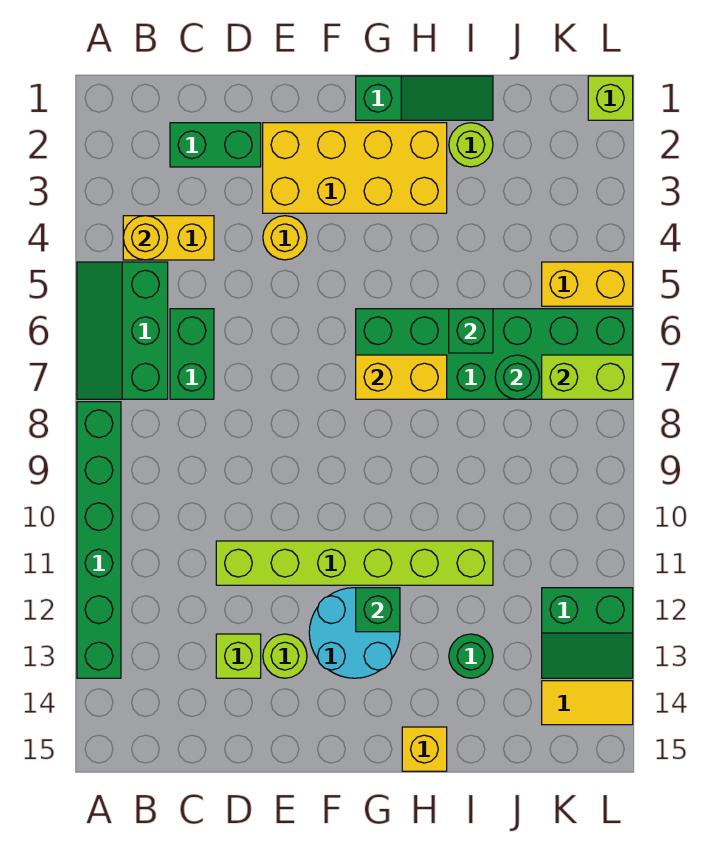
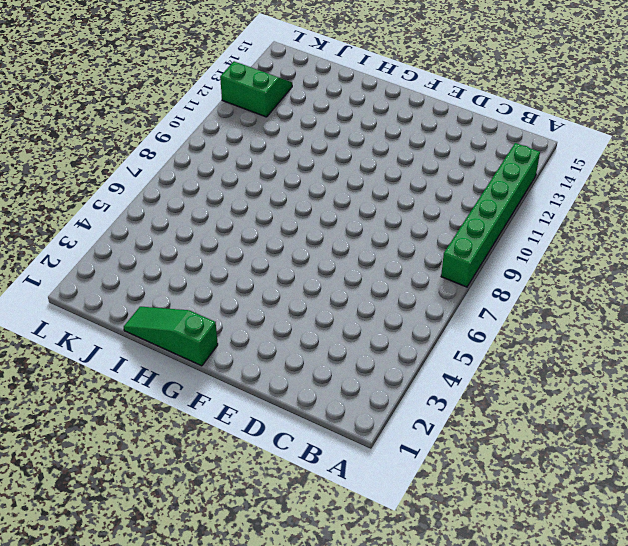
none -> green 2x3 slope [77,262,168,399]
none -> yellow 1x2 brick [123,216,214,260]
none -> green 1x2 brick [170,123,261,167]

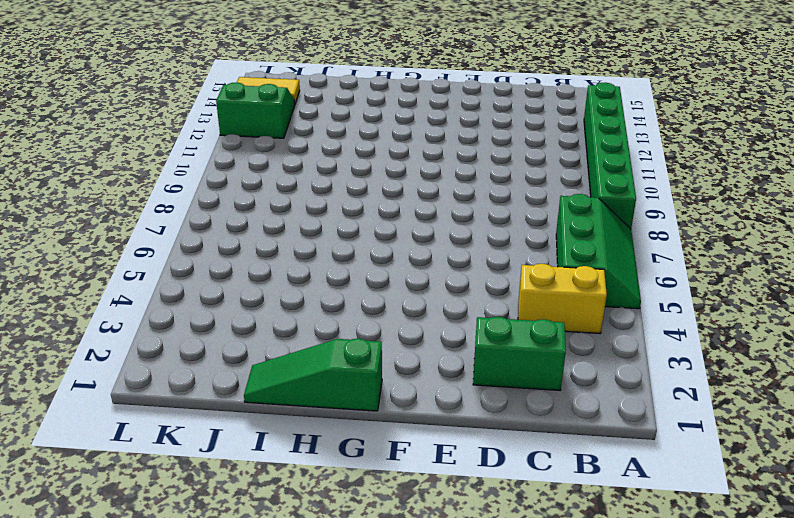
none -> green 1x2 brick [170,309,214,399]
none -> lime 1x6 brick [216,541,493,585]
none -> lime 1x1 brick [216,634,261,678]

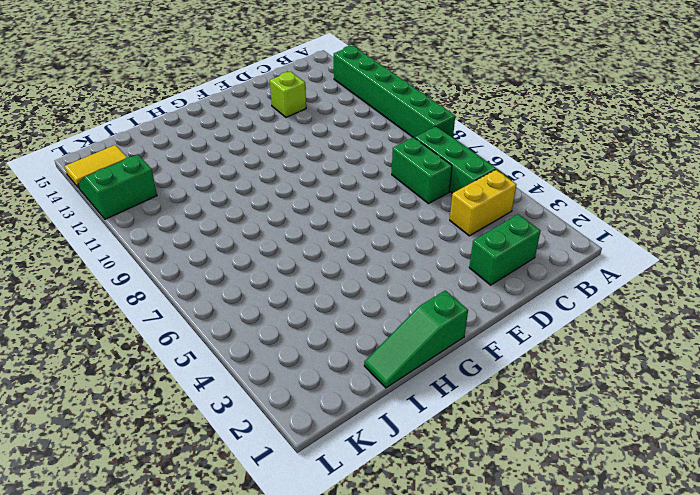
none -> lime 1x6 brick [216,541,493,585]
none -> yellow 2x4 brick [263,123,447,213]
none -> yellow 1x1 round brick [263,216,307,260]

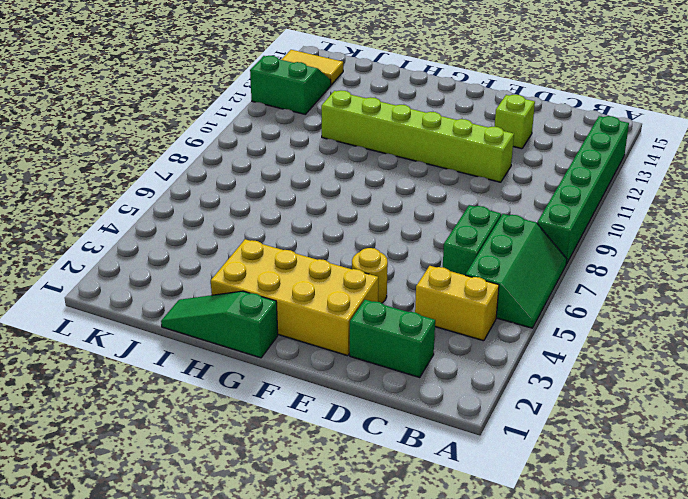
none -> lime 1x1 round brick [263,634,307,678]
none -> cyan 2x2 round brick [309,588,400,678]
none -> green 2x6 brick [356,309,633,399]

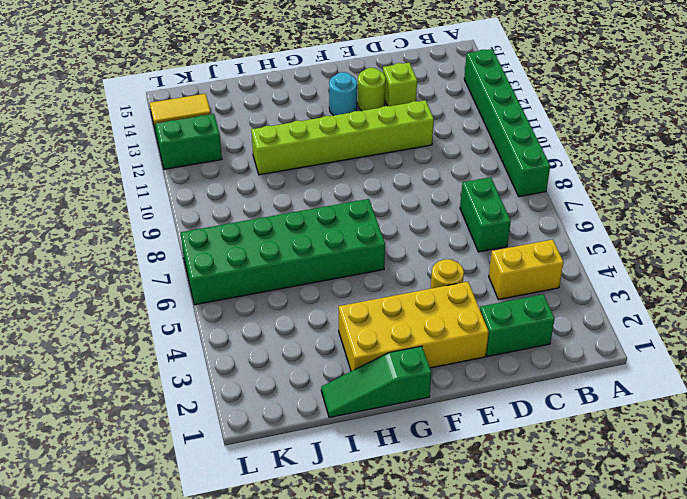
cyan 1x1 round brick [329,72,357,115] -> cyan 2x2 round brick [309,588,400,678]
none -> green 2x3 slope [77,262,168,399]
none -> yellow 1x1 brick [402,727,447,771]
none -> lime 1x1 round brick [449,123,493,167]

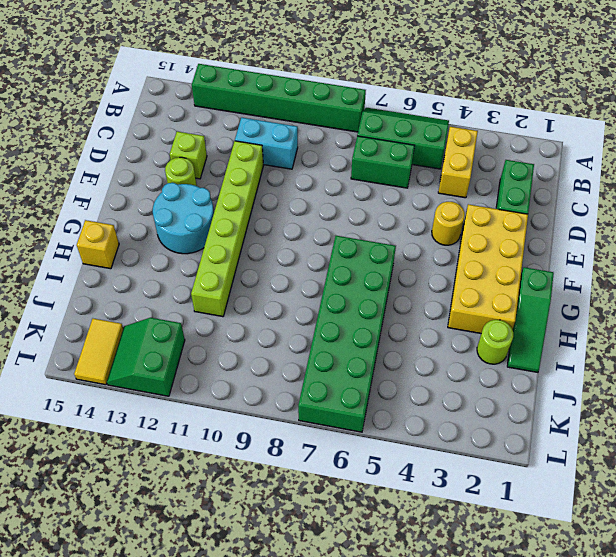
cyan 1x2 brick [235,117,298,169] -> none
none -> green 1x1 round brick [449,634,493,678]
none -> yellow 1x2 brick [542,262,633,306]
none -> lime 1x1 brick [588,76,633,120]

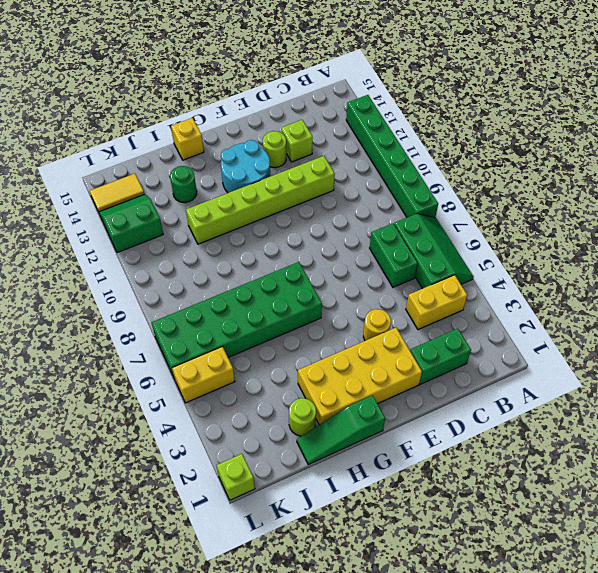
none -> yellow 1x1 round brick [123,216,168,260]
none -> yellow 1x2 brick [356,355,447,399]
none -> green 1x1 brick [356,588,400,632]

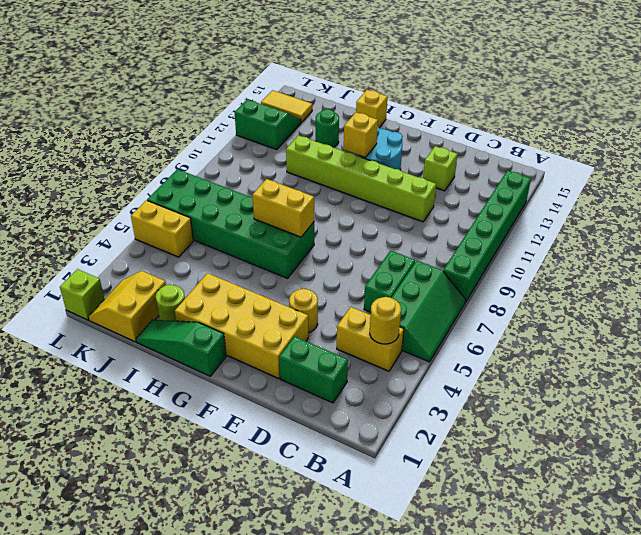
yellow 1x1 brick [344,112,378,158] -> green 1x1 brick [356,588,400,632]
yellow 2x2 slope [88,271,166,342] -> none
none -> lime 1x1 round brick [263,634,307,678]
none -> green 1x1 brick [449,309,493,353]
none -> green 1x1 round brick [495,355,540,399]

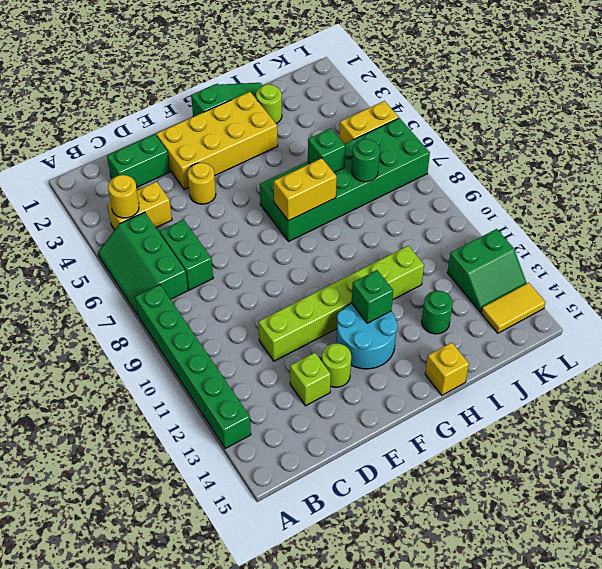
none -> lime 1x1 brick [588,76,633,120]
none -> lime 1x2 brick [542,355,633,399]

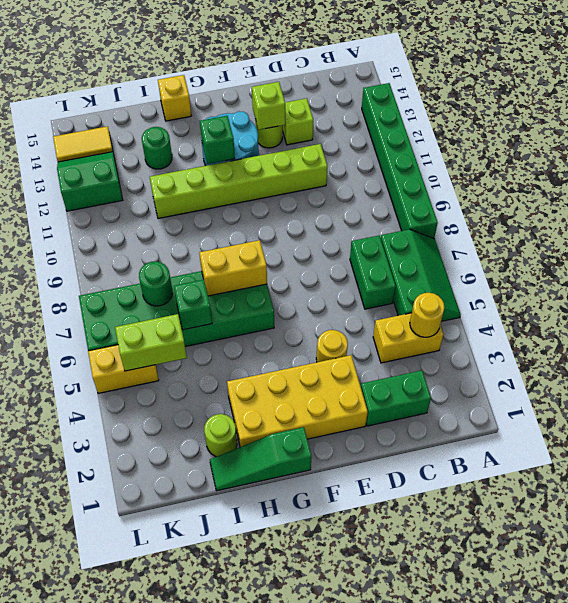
lime 1x1 brick [252,82,285,130] -> lime 1x1 brick moved to [588,76,633,120]
lime 1x2 brick [115,314,187,371] -> lime 1x2 brick moved to [542,355,633,399]

